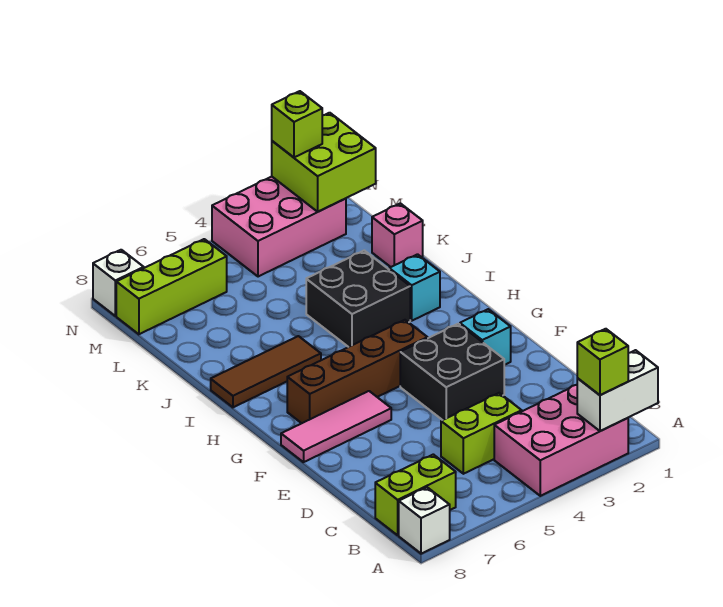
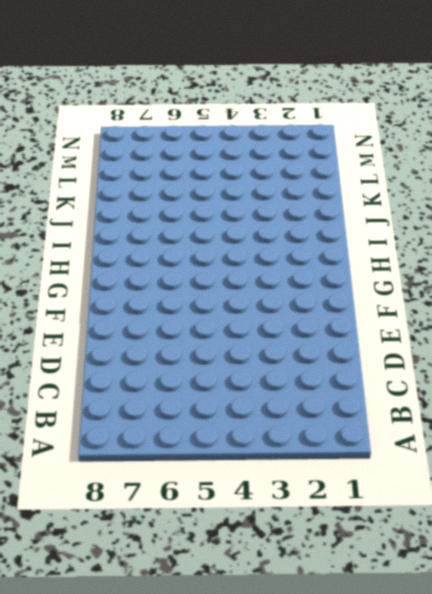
none -> pink 2x3 brick [494,385,628,496]
none -> white 1x1 brick [399,487,450,554]
none -> lime 1x2 brick [375,454,456,535]

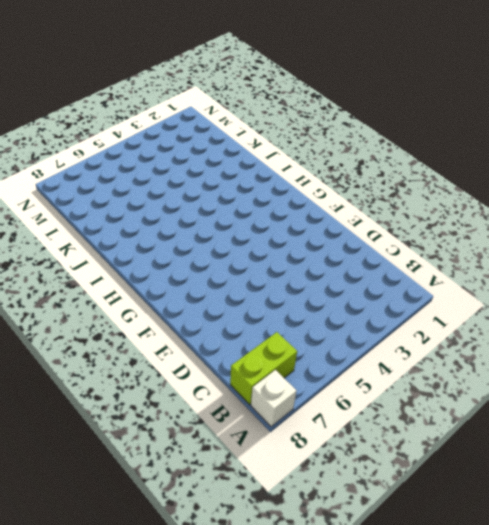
none -> pink 2x3 brick [494,385,628,496]
none -> lime 1x2 brick [441,393,522,474]
none -> black 2x2 brick [400,324,504,420]

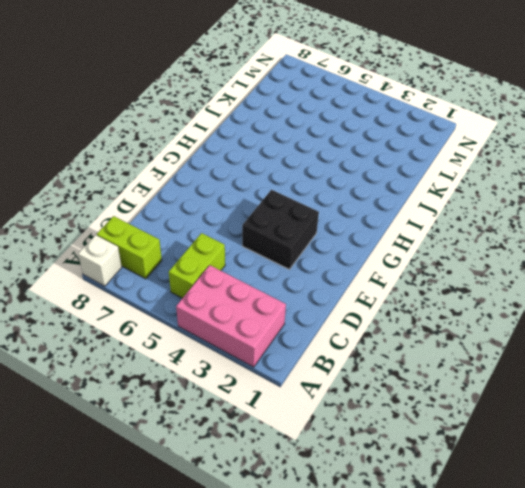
lime 1x2 brick [169,233,225,298] -> lime 1x2 brick turned to [441,393,522,474]
none -> cyan 1x1 brick [460,309,511,365]
none -> pink 1x3 tile [281,391,391,462]
none -> brown 1x4 brick [287,320,428,423]

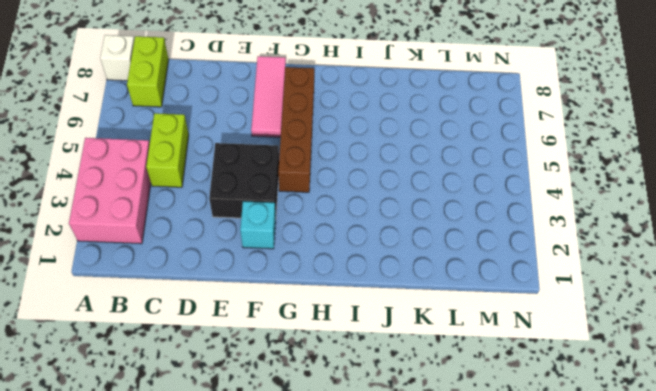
none -> cyan 1x1 brick [389,254,440,321]
none -> black 2x2 brick [306,251,410,347]
none -> brown 1x3 tile [211,336,321,407]

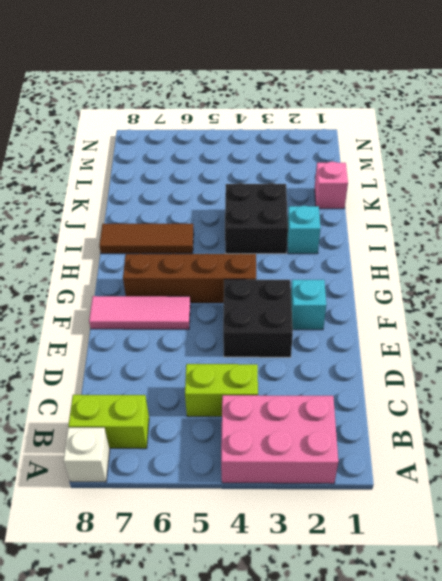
none -> pink 2x3 brick [212,177,346,277]
none -> lime 1x3 brick [116,239,227,334]
none -> white 1x1 brick [93,250,144,316]

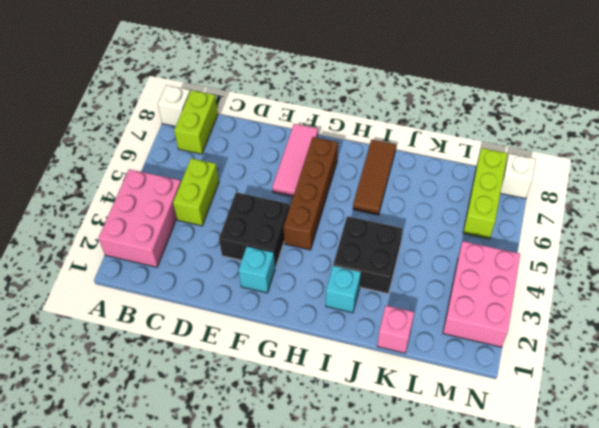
none -> white 1x2 brick [577,350,658,431]
none -> lime 2x2 brick [272,113,376,212]
none -> lime 1x1 brick [577,329,628,395]

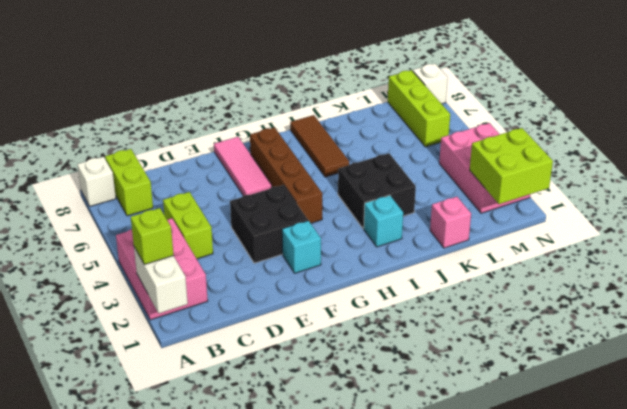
none -> lime 1x1 brick [272,91,322,157]

